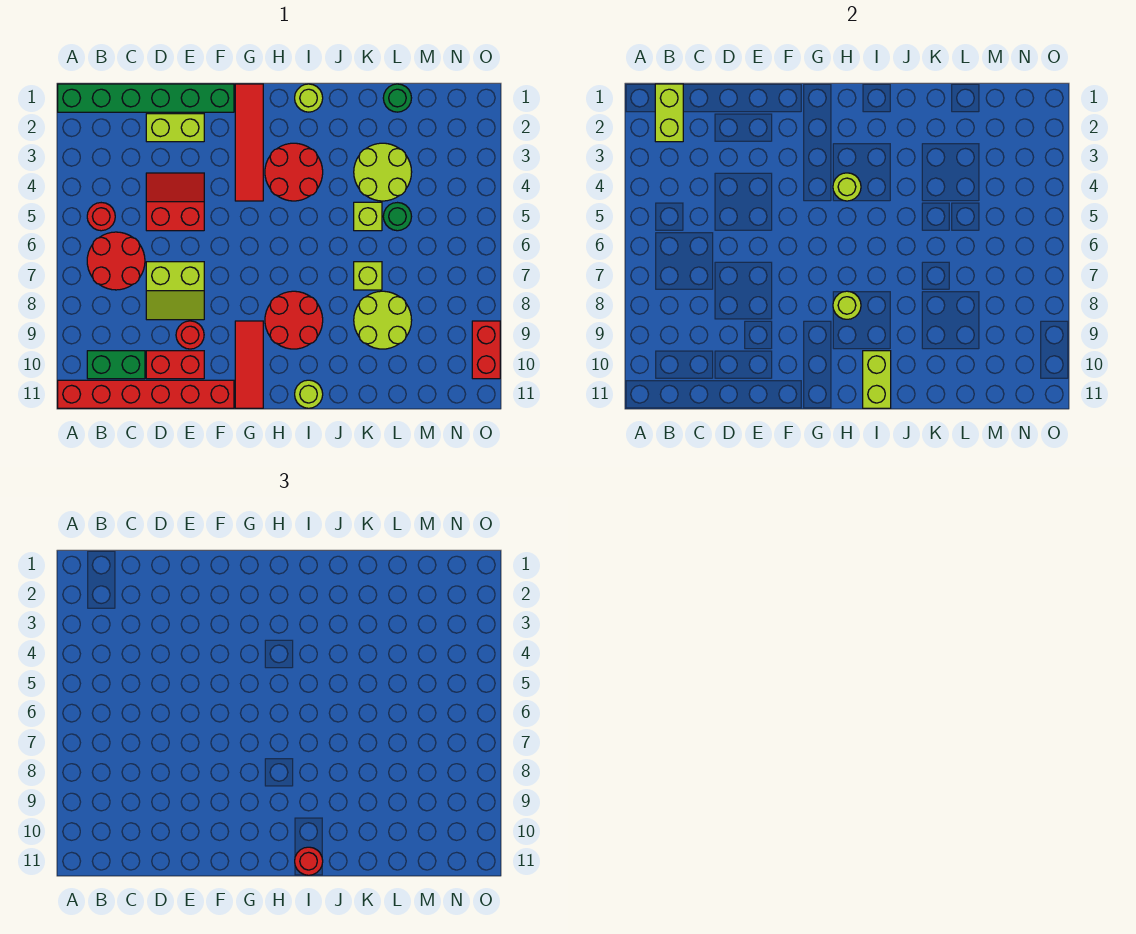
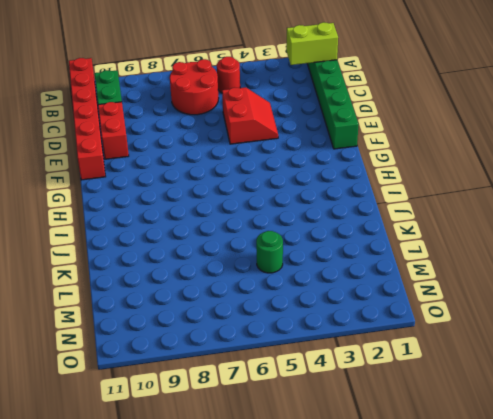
none -> lime 1x2 brick [146,114,204,142]
none -> lime 2x2 slope [146,262,204,320]
none -> red 1x1 round brick [176,321,204,349]

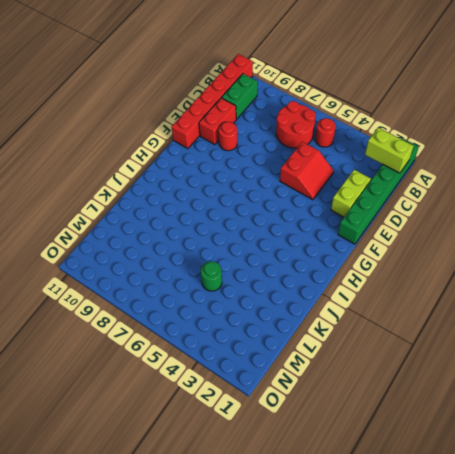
none -> lime 2x2 slope [146,262,204,320]
none -> red 1x4 tile [235,84,263,201]
none -> red 1x3 tile [235,321,263,408]

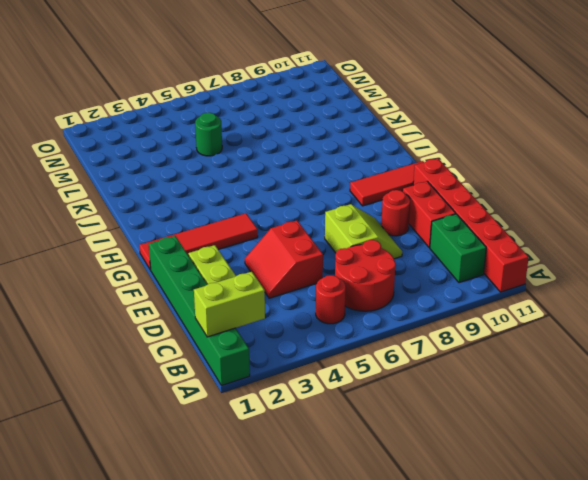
none -> red 2x2 round brick [265,143,323,201]
none -> red 2x2 round brick [265,291,323,349]
none -> lime 1x1 round brick [295,84,323,112]

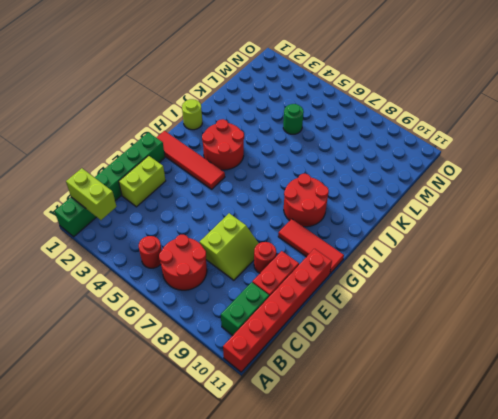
none -> red 2x2 slope [146,173,204,231]
none -> lime 1x1 round brick [295,380,323,408]
none -> lime 2x2 round brick [354,143,412,201]

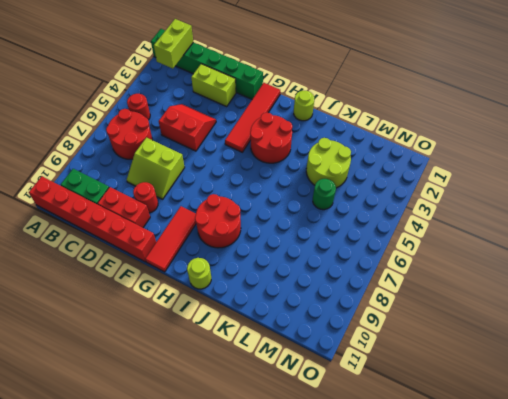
none -> lime 1x1 brick [354,202,382,231]
none -> lime 1x1 brick [354,262,382,290]
none -> lime 2x2 round brick [354,291,412,349]

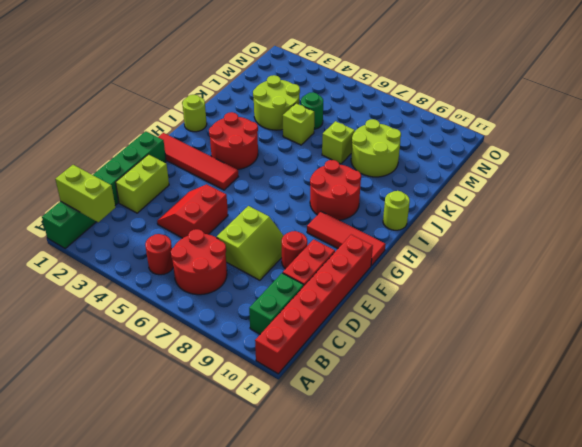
none -> green 1x1 round brick [383,84,411,112]
none -> red 1x2 brick [472,321,500,379]
none -> lime 1x1 round brick [833,173,861,201]

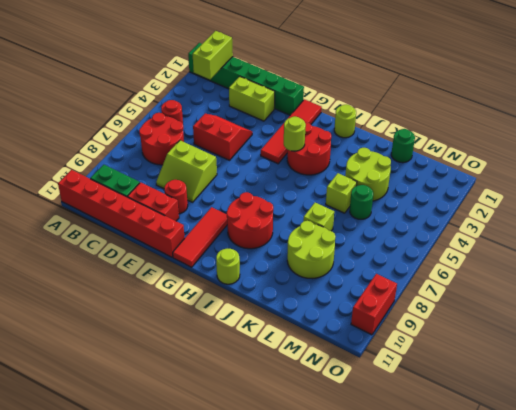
none -> lime 1x1 round brick [833,291,861,319]
none -> lime 1x2 brick [863,351,891,408]
none -> red 1x1 round brick [295,847,323,875]

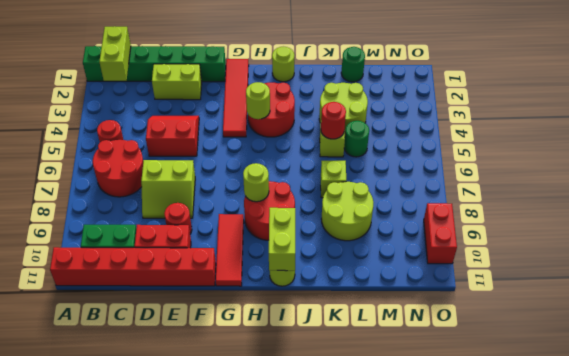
red 1x1 round brick [321,102,346,139] -> red 1x1 round brick moved to [295,847,323,875]

